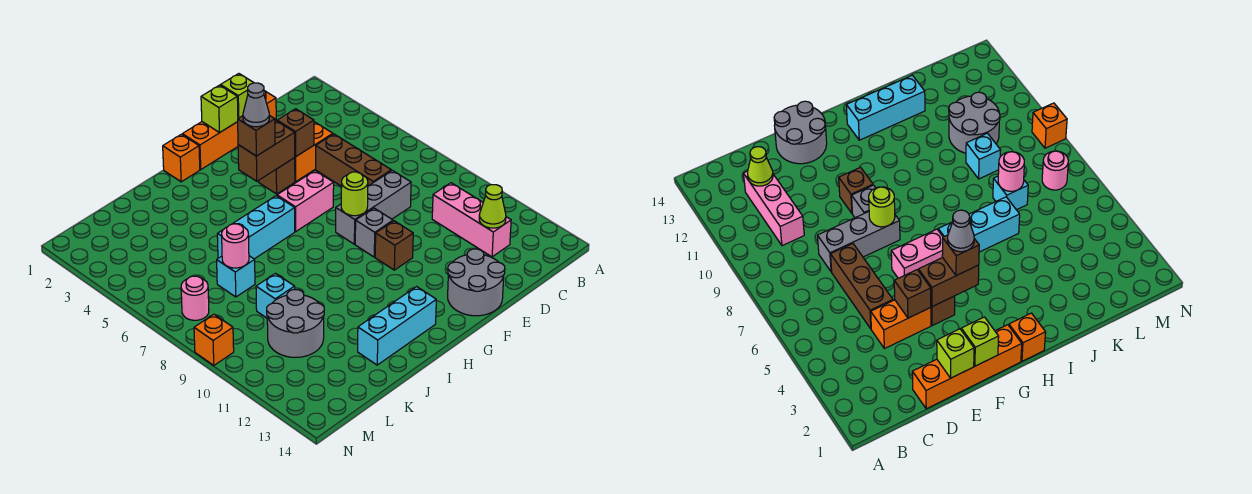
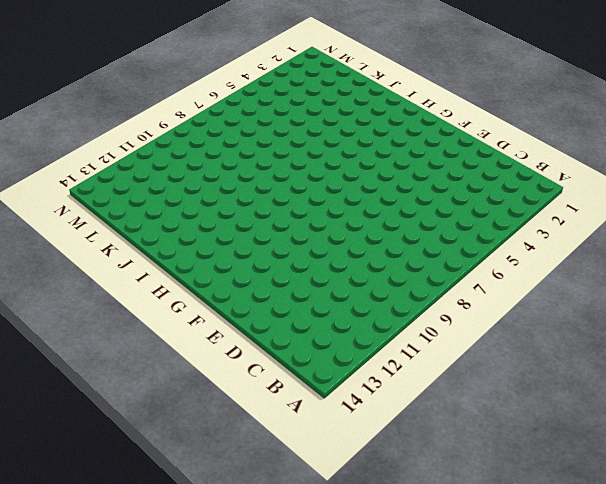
none -> pink 1x3 brick [432,183,511,257]
none -> orange 1x4 brick [182,91,276,169]
none -> orange 1x2 brick [295,122,333,181]

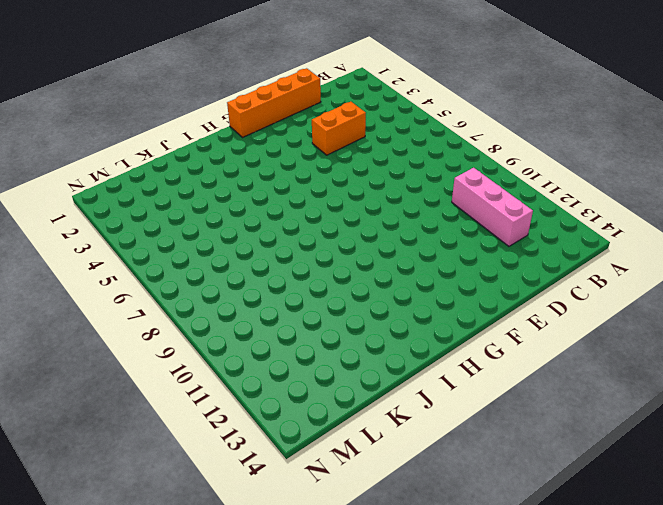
none -> brown 1x3 brick [316,134,391,186]
none -> grey 1x3 brick [336,170,411,244]
none -> grey 2x2 round brick [448,249,505,316]

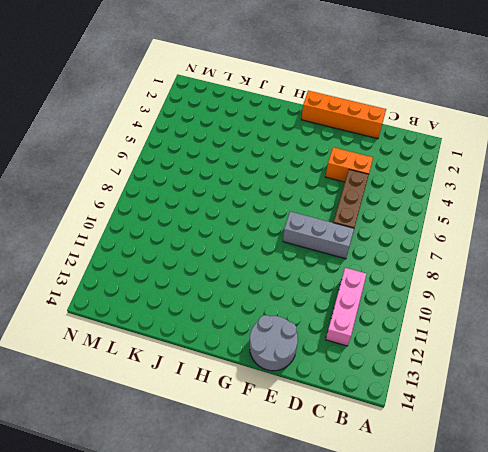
none -> brown 1x1 brick [258,158,295,194]
none -> pink 1x2 brick [277,171,334,231]
none -> grey 1x1 brick [355,208,393,257]

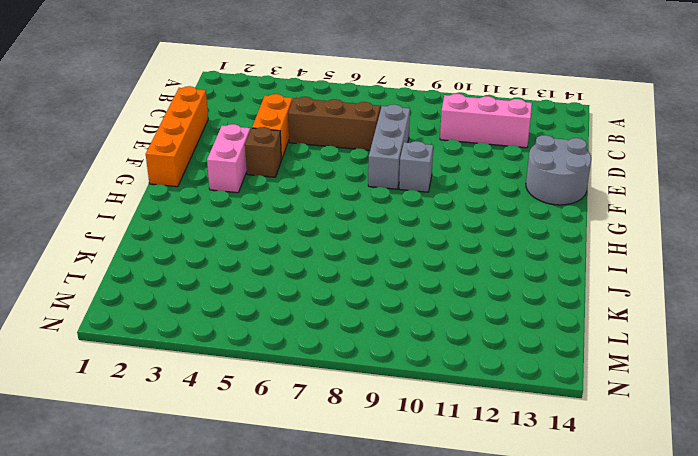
pink 1x2 brick [207,124,250,193] -> pink 1x2 brick moved to [277,171,334,231]
none -> brown 1x1 brick [375,221,413,270]
none -> orange 1x1 brick [163,134,200,182]
none -> cyan 1x3 brick [217,196,295,259]

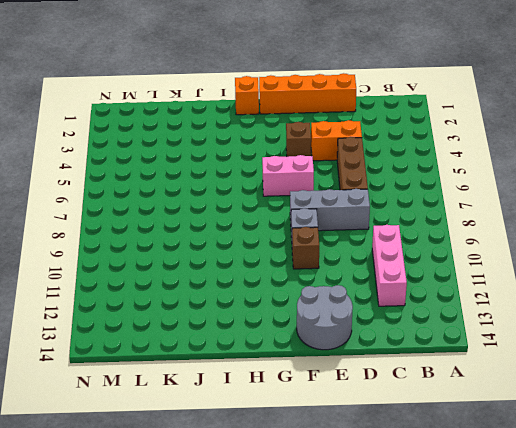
none -> cyan 1x3 brick [217,196,295,259]
none -> cyan 1x3 brick [358,287,436,365]
none -> cyan 1x1 brick [217,256,255,297]

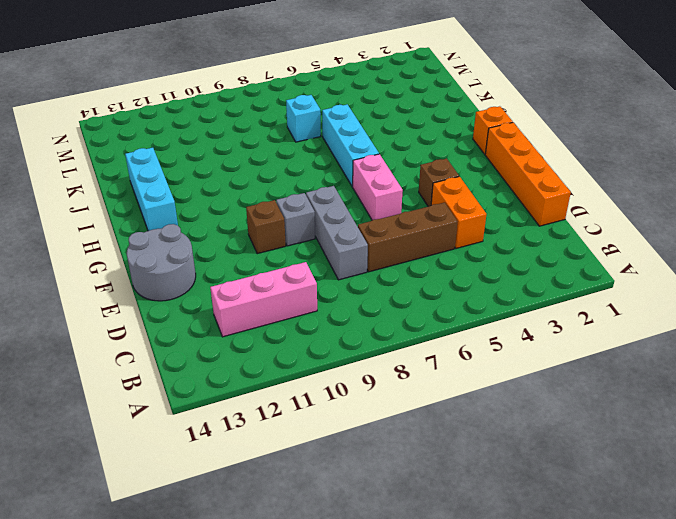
none -> cyan 1x1 brick [256,274,295,318]
none -> grey 2x2 round brick [267,290,324,357]
none -> pink 1x1 round brick [181,276,209,320]

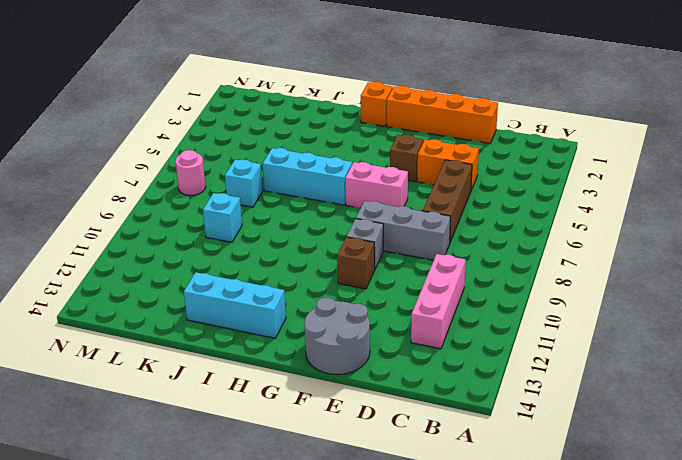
none -> grey 2x2 round brick [267,290,324,357]
none -> orange 1x1 brick [194,314,234,365]
none -> lime 1x1 cone [479,185,506,228]

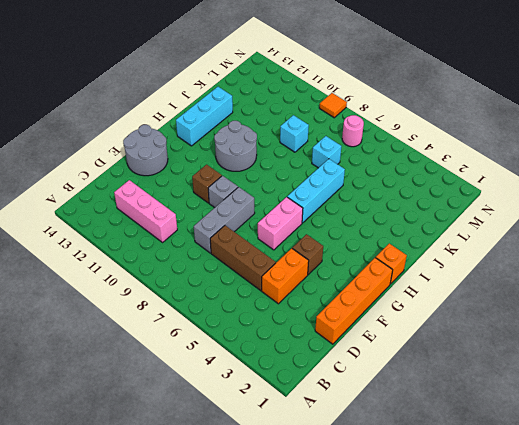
grey 2x2 round brick [214,121,257,171] -> grey 2x2 round brick moved to [267,290,324,357]
orange 1x1 tile [319,93,347,118] -> orange 1x1 brick [194,314,234,365]
none -> lime 1x1 cone [479,185,506,228]
none -> lime 1x1 brick [221,74,254,118]
none -> brown 1x1 brick [277,109,314,157]

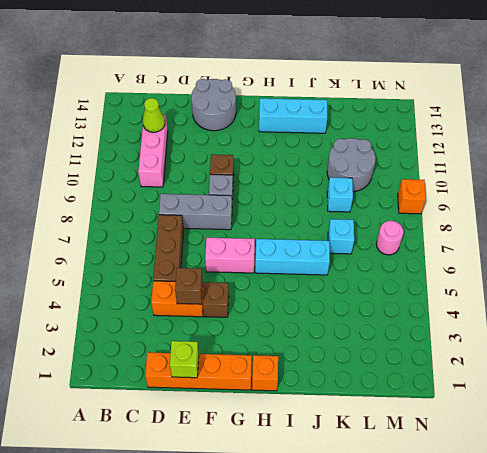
none -> lime 1x1 brick [201,85,238,133]
none -> brown 1x2 brick [238,121,295,181]
none -> lime 1x1 round brick [341,172,368,216]

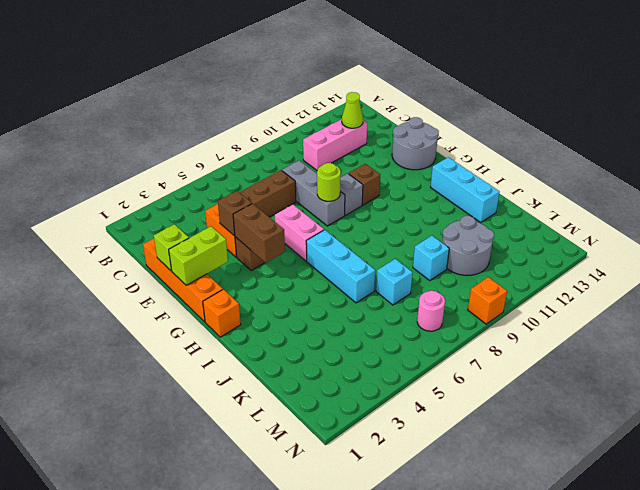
lime 1x2 brick [169,226,228,285] -> lime 1x1 brick [201,85,238,133]
none -> pink 1x1 round brick [222,224,249,268]
none -> brown 1x1 brick [238,115,275,156]
none -> grey 1x1 cone [243,83,269,127]

